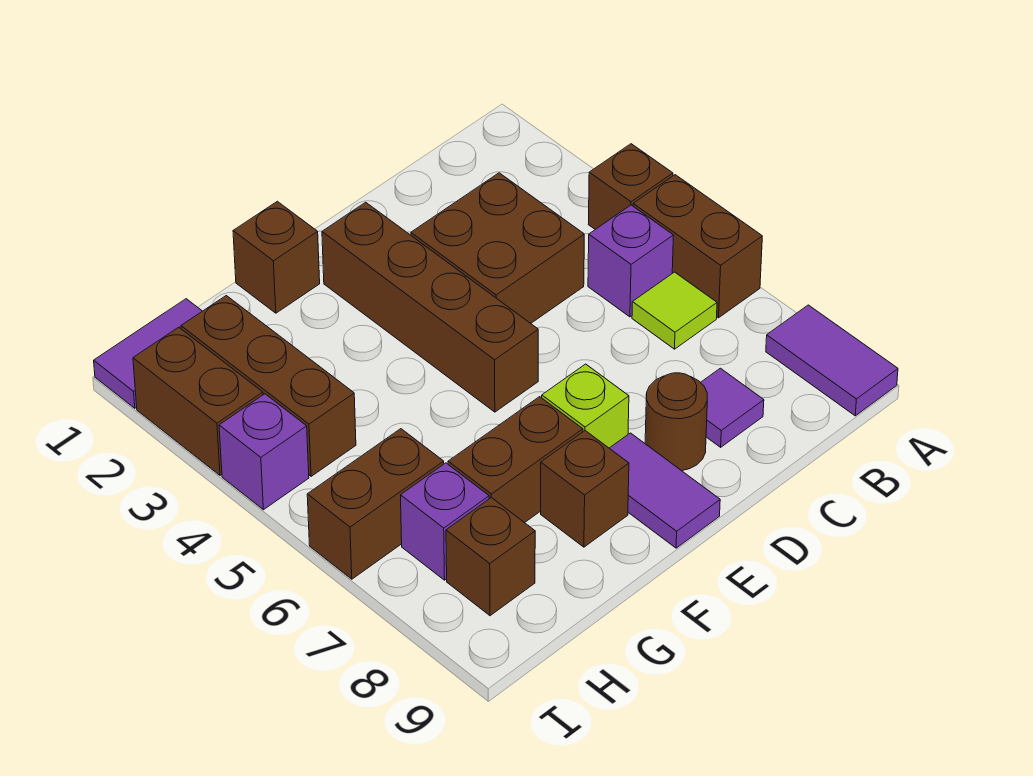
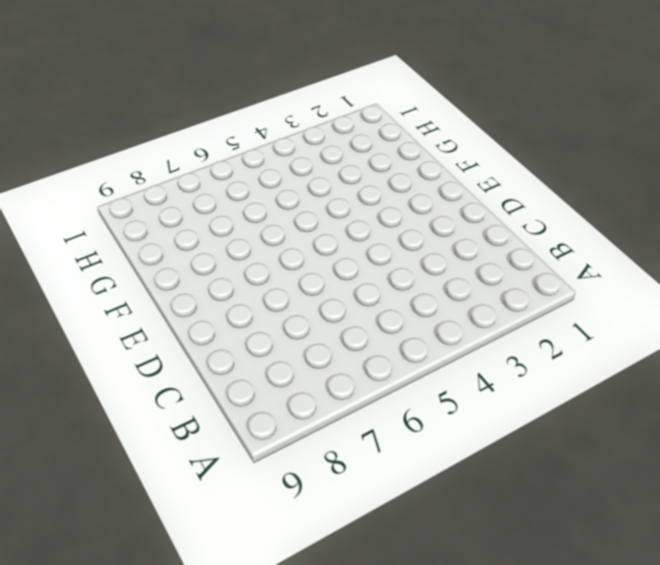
none -> brown 1x1 brick [588,144,673,229]
none -> brown 1x2 brick [633,175,762,318]
none -> purple 1x2 tile [766,305,898,416]

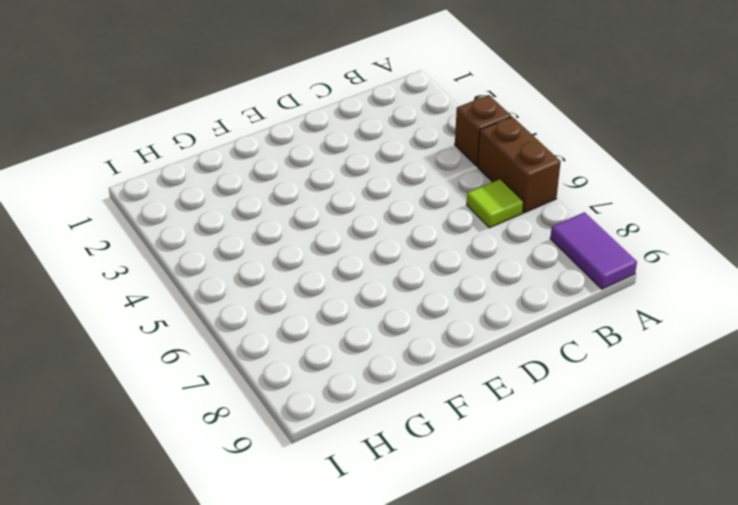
none -> purple 1x1 brick [588,205,673,317]
none -> brown 2x2 brick [411,173,584,323]
none -> purple 1x1 tile [700,368,764,447]

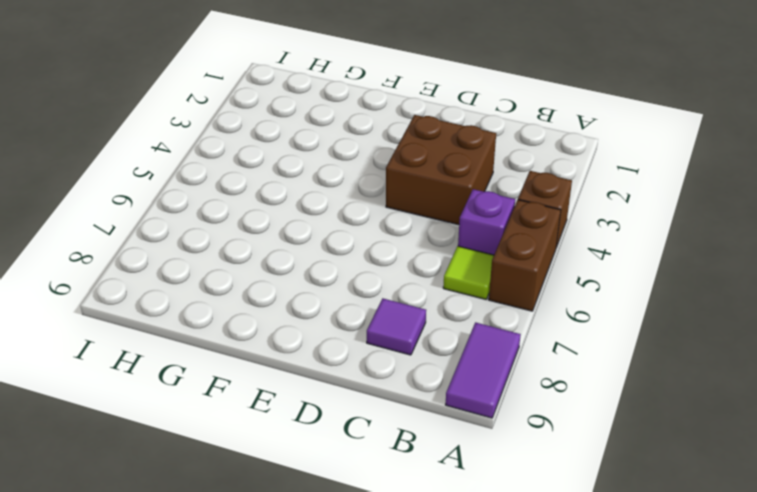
none -> brown 1x1 round brick [645,373,707,471]
none -> brown 1x4 brick [322,202,538,412]
none -> lime 1x1 brick [542,364,629,448]

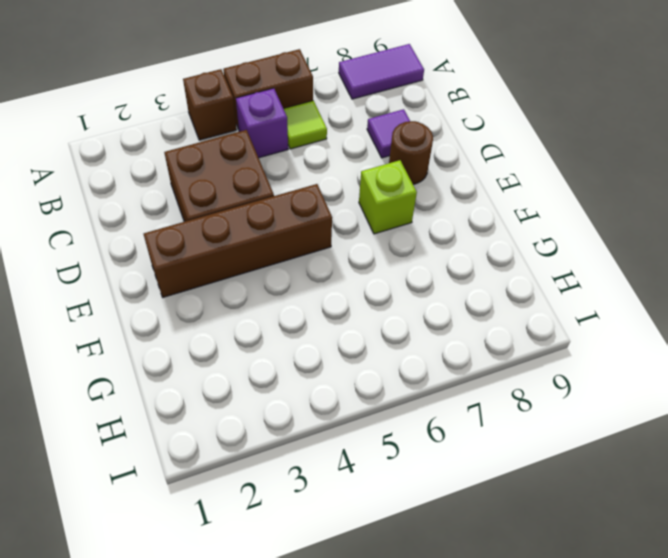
none -> purple 1x2 tile [609,433,720,548]
none -> brown 1x1 brick [233,201,320,313]
none -> brown 1x2 brick [448,397,583,523]

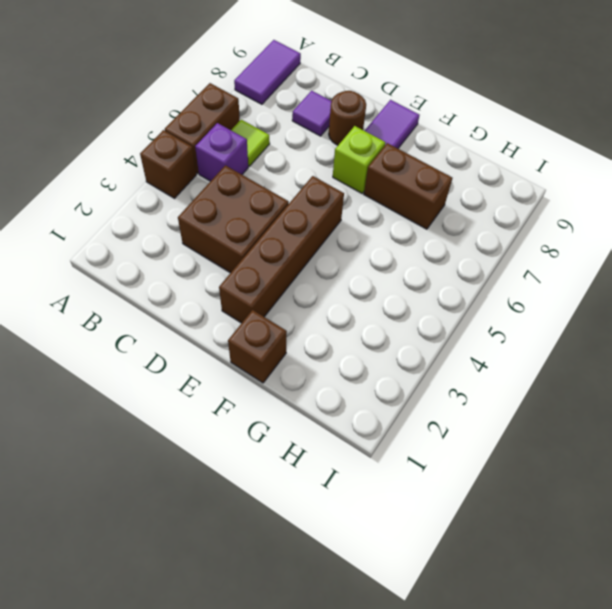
none -> brown 1x1 brick [541,431,629,547]
none -> purple 1x2 tile [94,299,202,408]
none -> brown 1x3 brick [181,296,356,476]

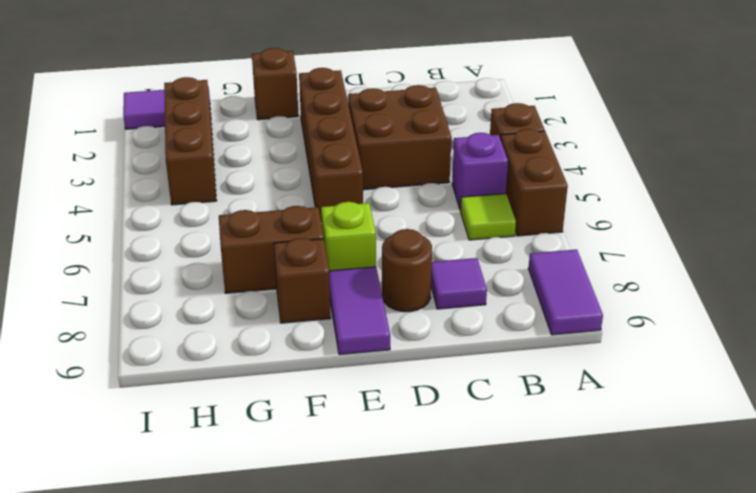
none -> brown 1x2 brick [307,429,444,579]
none -> purple 1x1 brick [401,463,489,580]
none -> brown 1x1 brick [446,498,535,616]

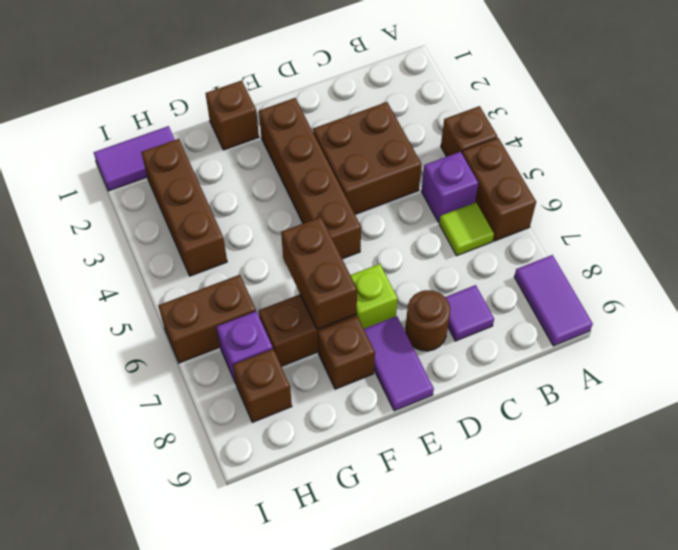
brown 1x2 brick [281,217,357,329] -> brown 1x2 brick moved to [133,327,263,475]
none -> purple 1x1 brick [219,394,309,510]

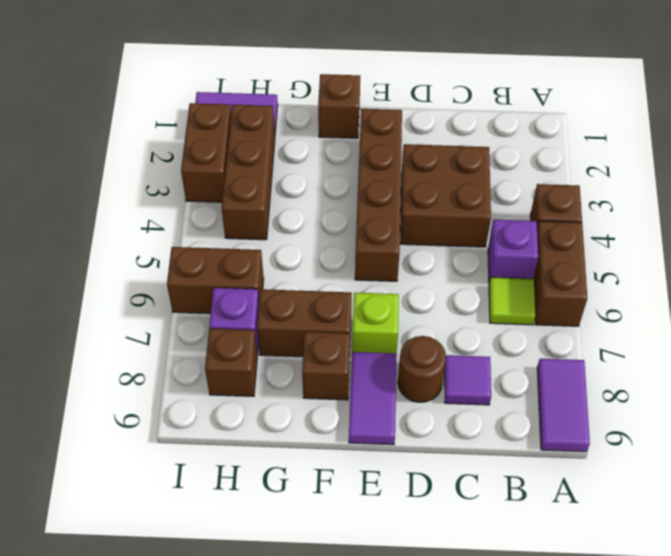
none -> purple 1x1 brick [219,394,309,510]

